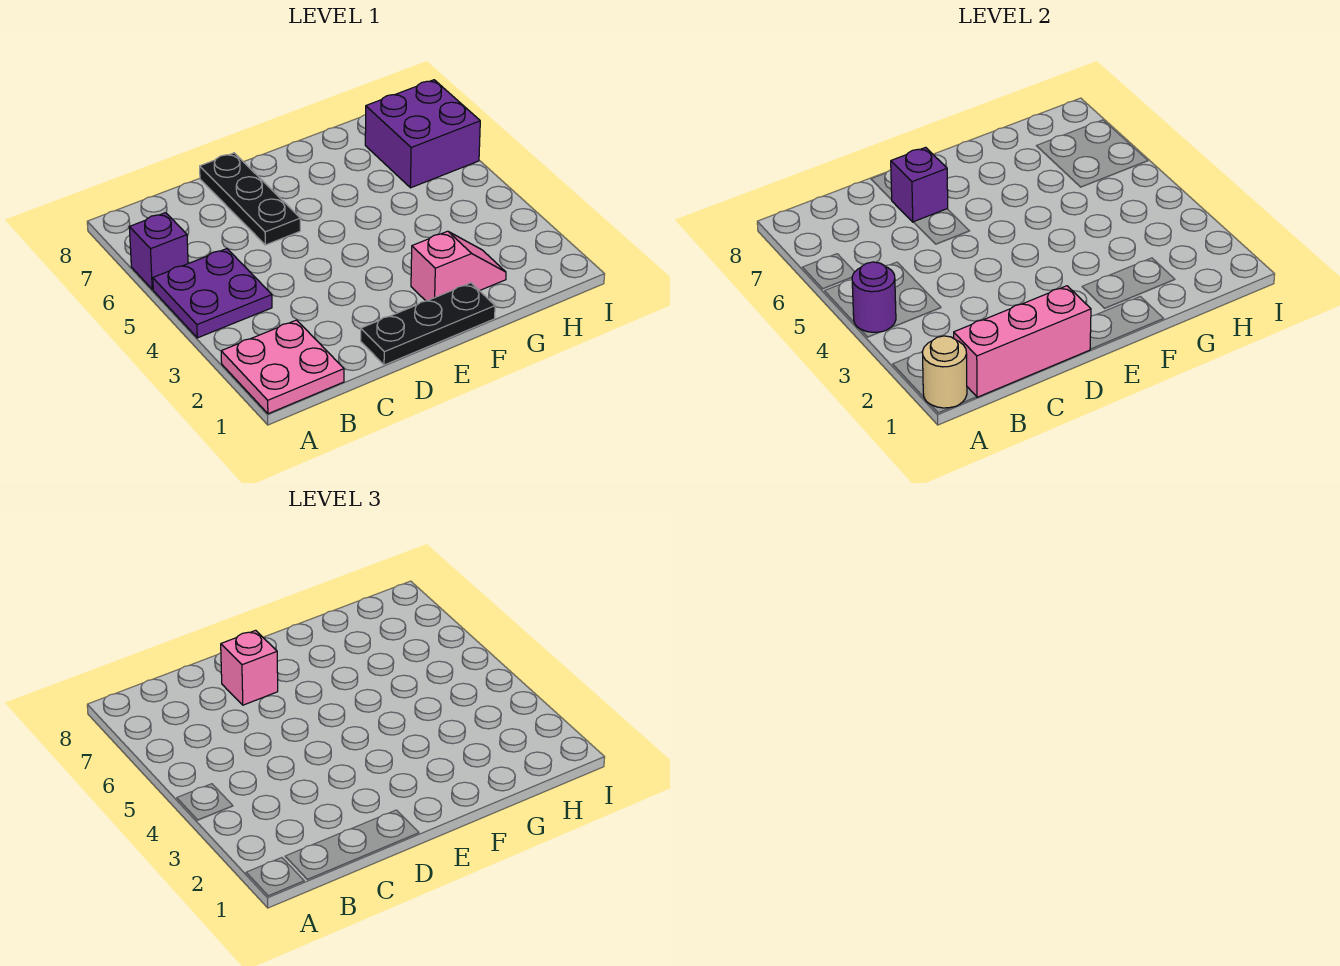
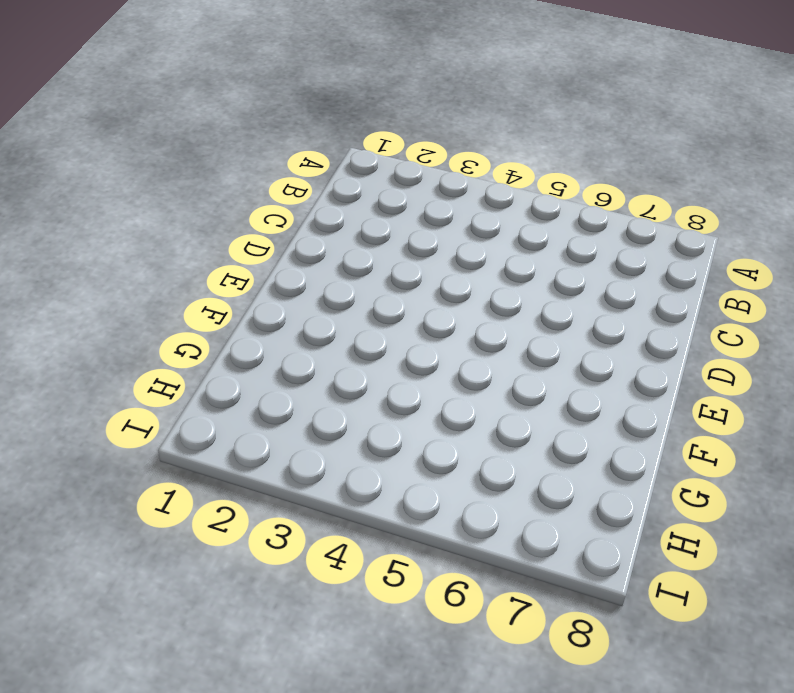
none -> pink 2x2 plate [221,320,344,414]
none -> purple 2x2 plate [153,249,272,338]
none -> purple 1x1 brick [129,213,188,289]

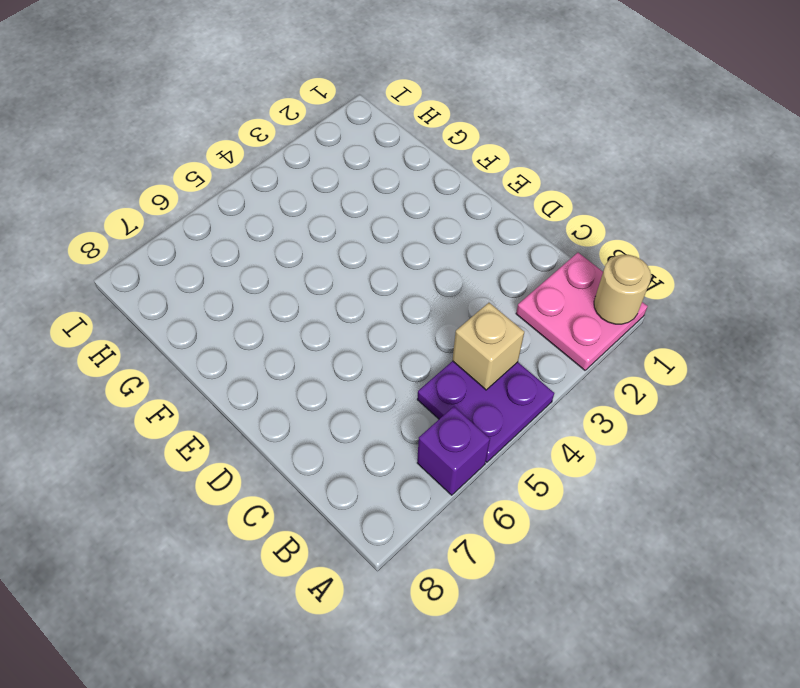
tan 1x1 brick [453,303,524,390] -> none
none -> black 1x3 plate [361,283,495,365]
none -> black 1x3 plate [200,153,300,245]
none -> pink 1x2 slope [411,231,506,301]

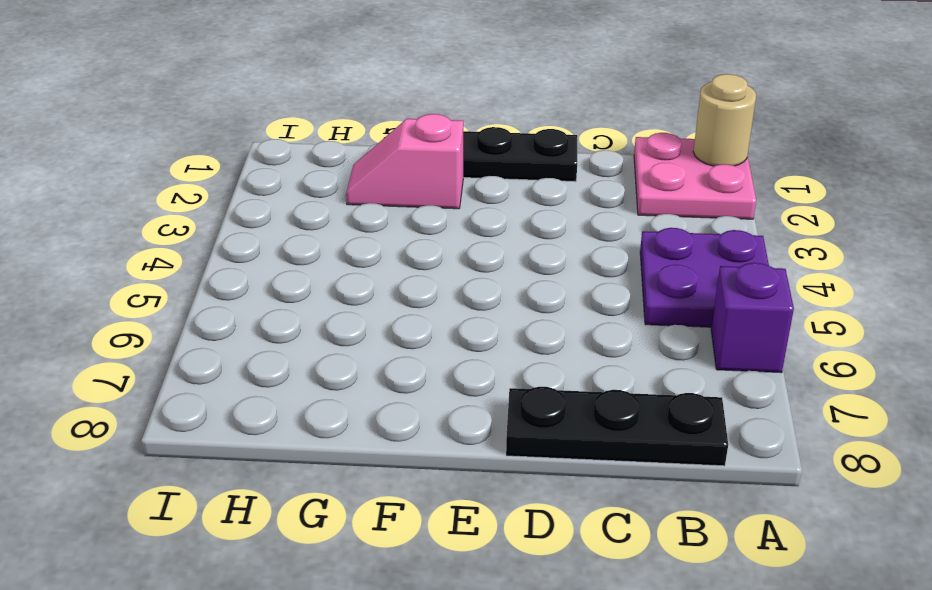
black 1x3 plate [506,387,728,466] -> black 1x3 plate turned to [200,153,300,245]
none -> purple 2x2 brick [365,80,480,188]
none -> purple 1x1 round brick [852,262,896,332]
none -> pink 1x3 brick [954,286,1091,397]

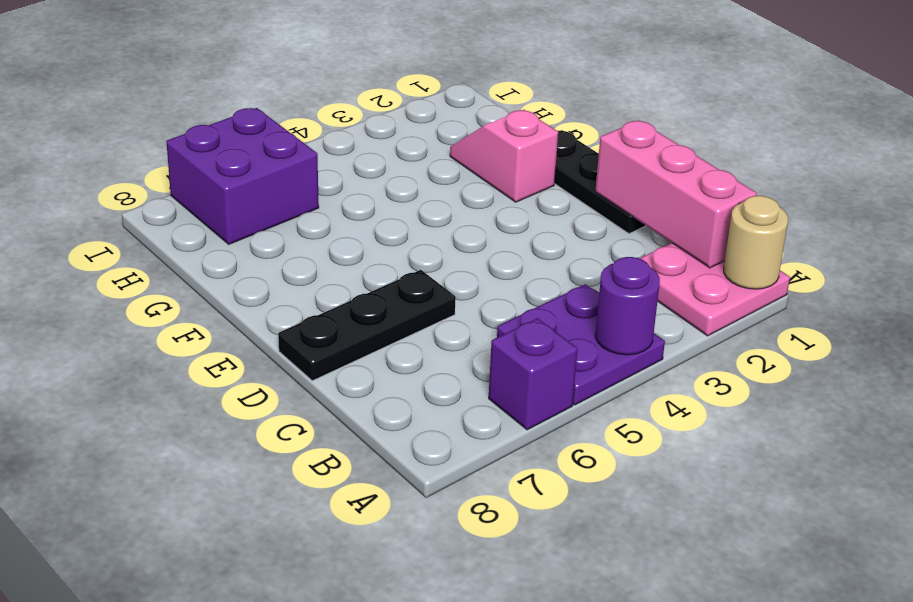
none -> purple 1x1 brick [891,147,948,222]
none -> pink 1x1 brick [221,630,278,705]

